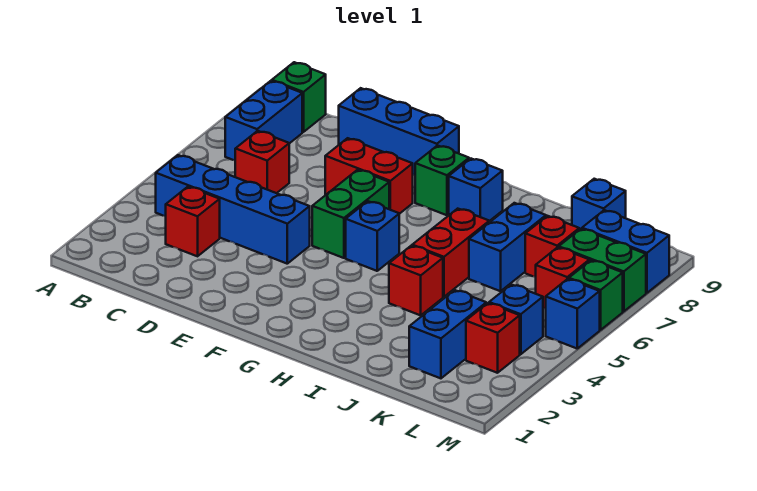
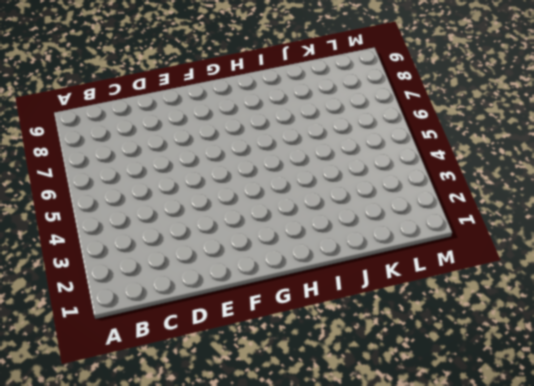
none -> blue 1x4 brick [156,155,310,264]
none -> blue 1x2 brick [225,81,302,160]
none -> green 1x1 brick [272,62,326,132]

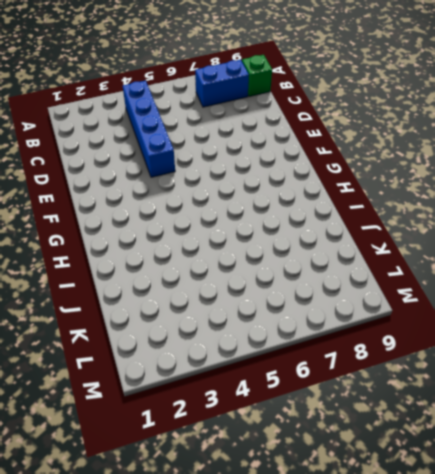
none -> red 1x1 brick [166,187,220,256]
none -> red 1x1 brick [235,131,289,193]
none -> blue 1x3 brick [339,88,459,175]

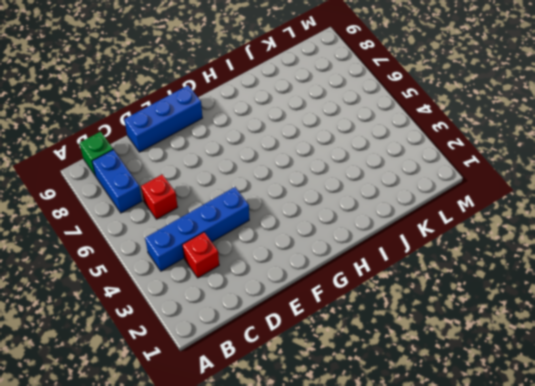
none -> red 1x2 brick [325,138,413,214]
none -> green 1x2 brick [312,170,389,258]
none -> blue 1x1 brick [346,201,399,271]

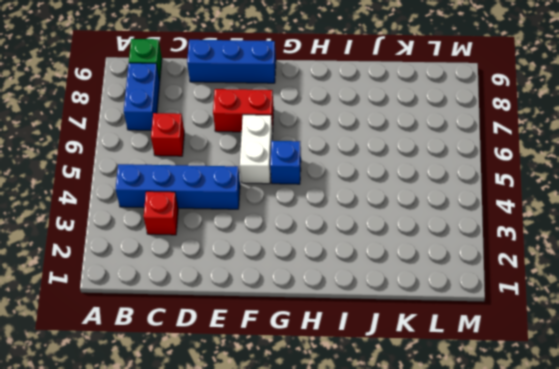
white 1x2 brick [240,115,272,184] -> green 1x2 brick [312,170,389,258]
none -> green 1x1 brick [415,146,469,215]
none -> blue 1x1 brick [449,159,503,221]
none -> red 1x1 brick [389,246,443,315]

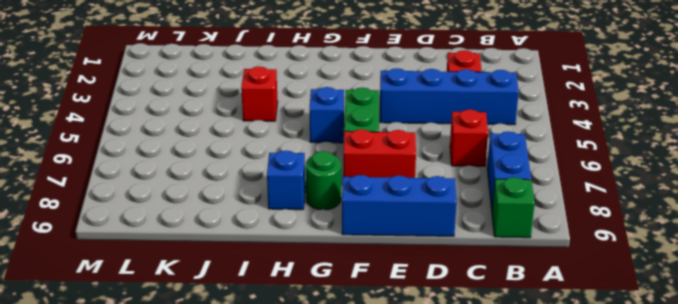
green 1x1 round brick [306,151,341,210] -> green 1x1 brick [415,146,469,215]
none -> red 1x2 brick [412,209,489,297]
none -> blue 1x2 brick [469,203,546,291]
none -> blue 1x2 brick [409,290,486,378]

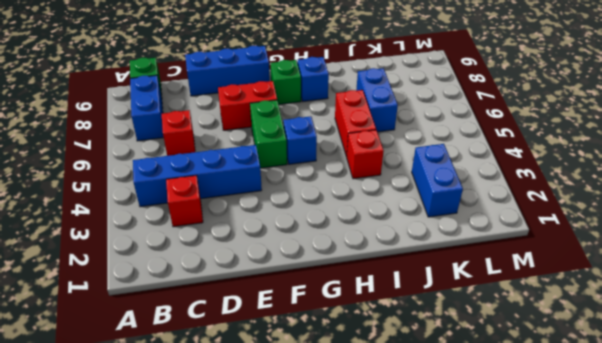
none -> red 1x1 brick [525,216,579,277]
none -> blue 1x1 brick [572,179,626,230]
none -> red 1x1 brick [466,303,520,373]

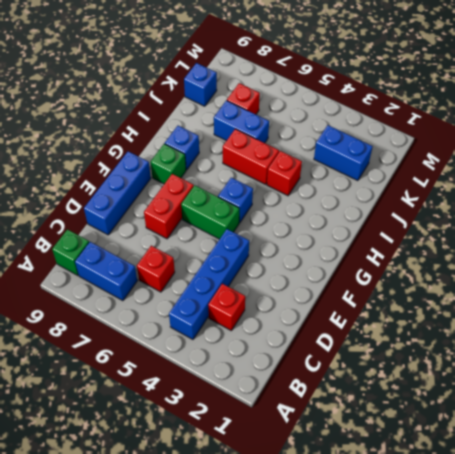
none -> red 1x1 brick [466,303,520,373]
none -> blue 1x1 brick [489,284,543,354]
none -> red 1x1 brick [536,247,589,308]

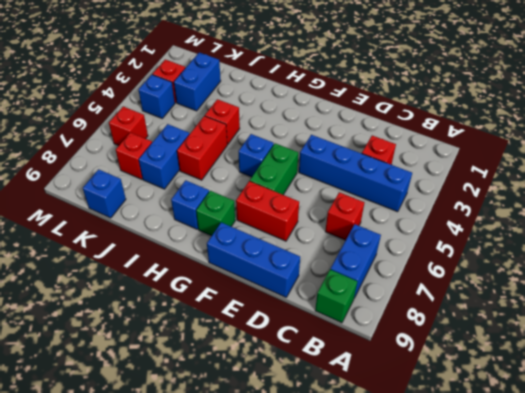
none -> green 1x2 brick [559,229,646,312]
none -> blue 1x2 brick [582,210,669,293]
none -> blue 1x1 brick [546,279,600,348]

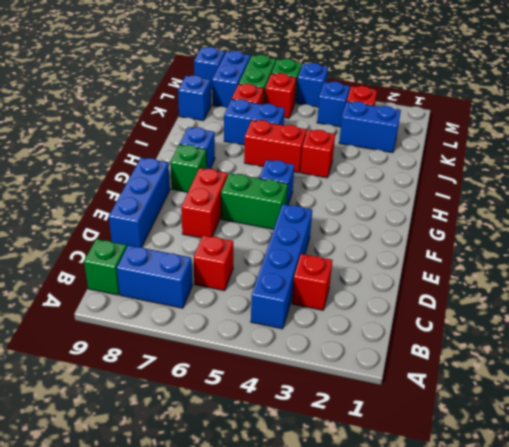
blue 1x1 brick [194,47,225,90] -> none

